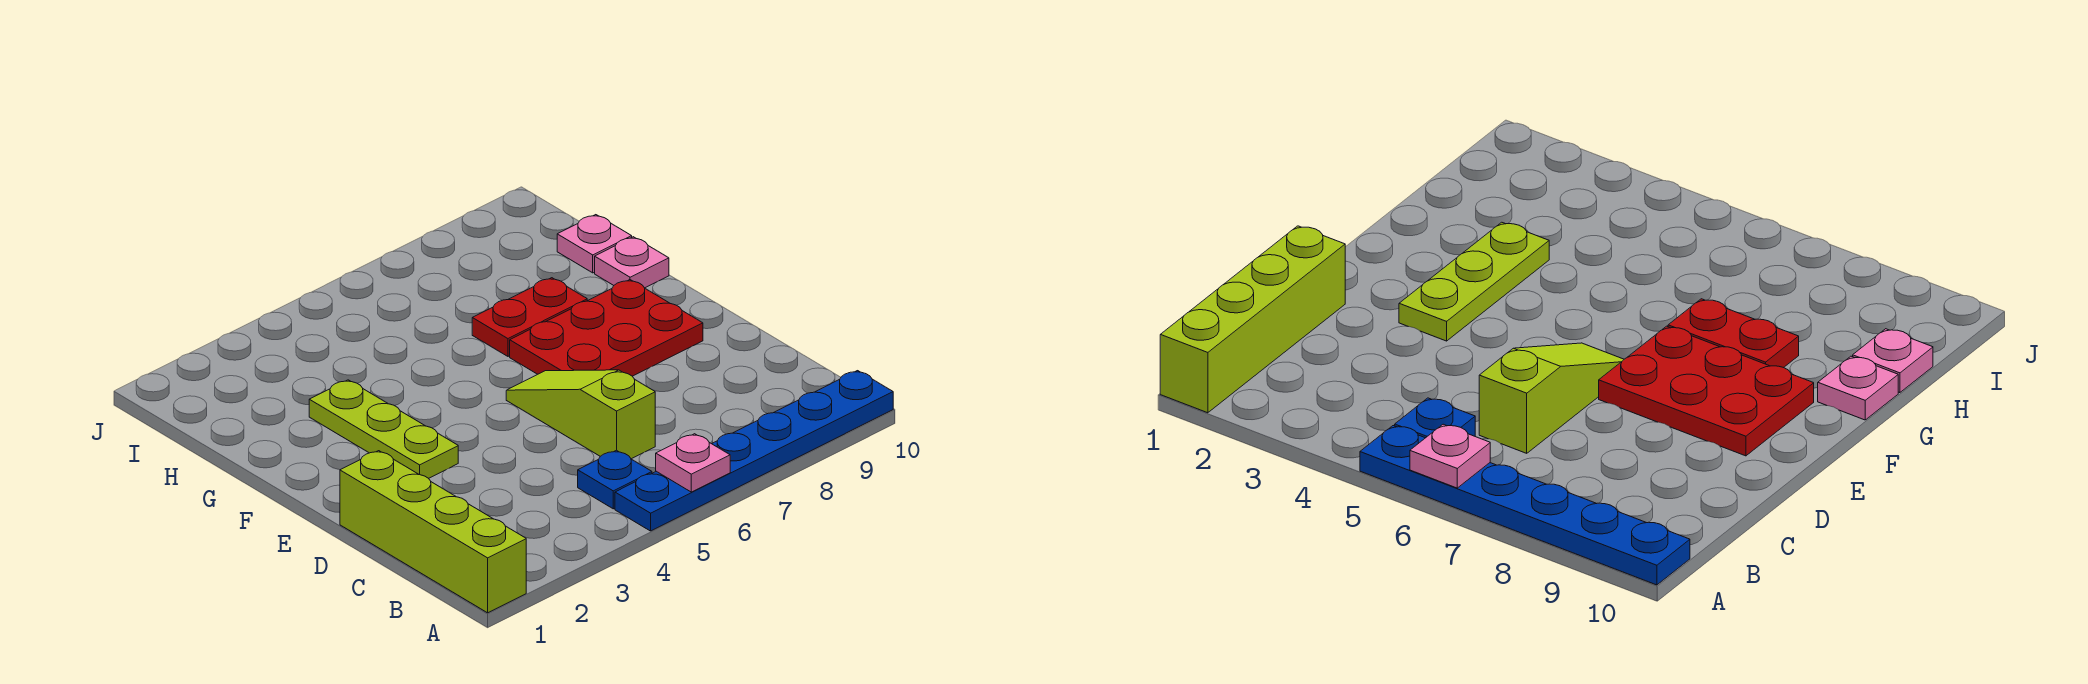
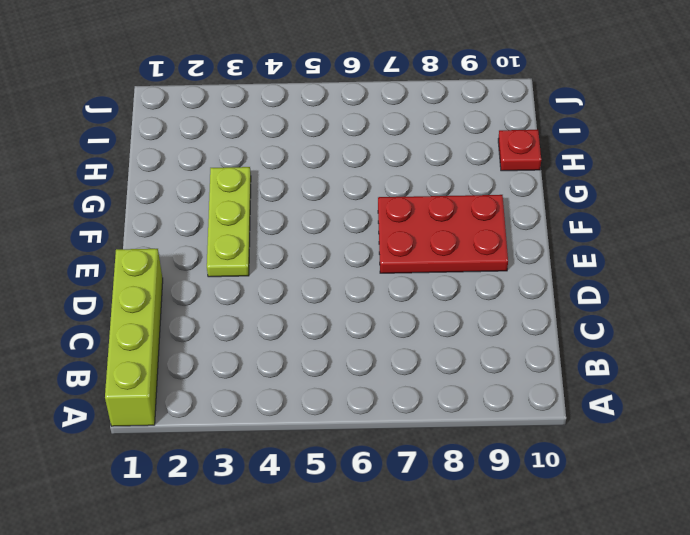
red 1x1 plate [498,130,541,171] -> pink 1x1 plate [557,215,632,273]
none -> blue 1x6 plate [615,371,893,531]
none -> blue 1x1 plate [578,450,652,509]

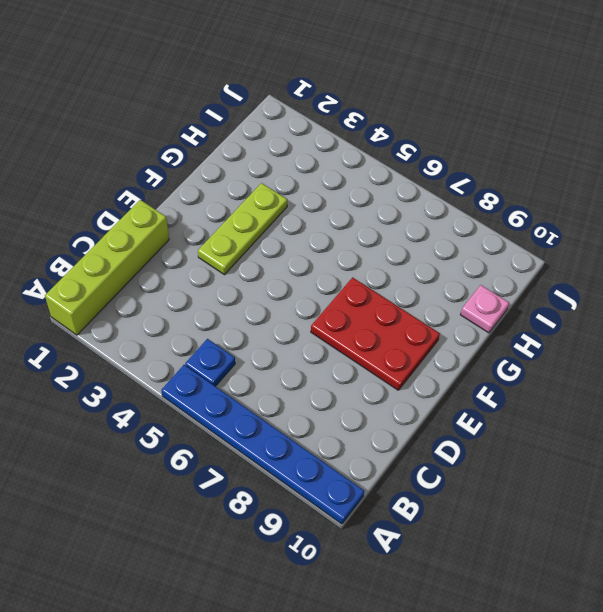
none -> lime 1x3 slope [506,370,655,459]
none -> red 1x2 plate [472,278,587,356]

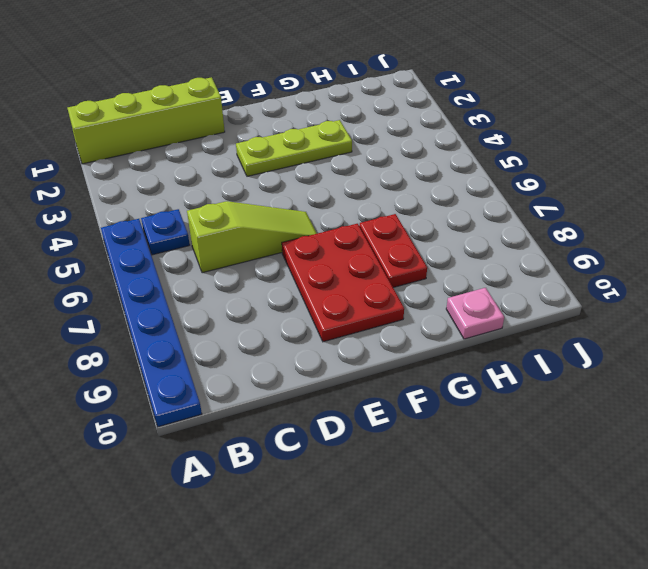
none -> pink 1x1 plate [595,237,669,288]
none -> pink 1x1 plate [656,434,730,492]

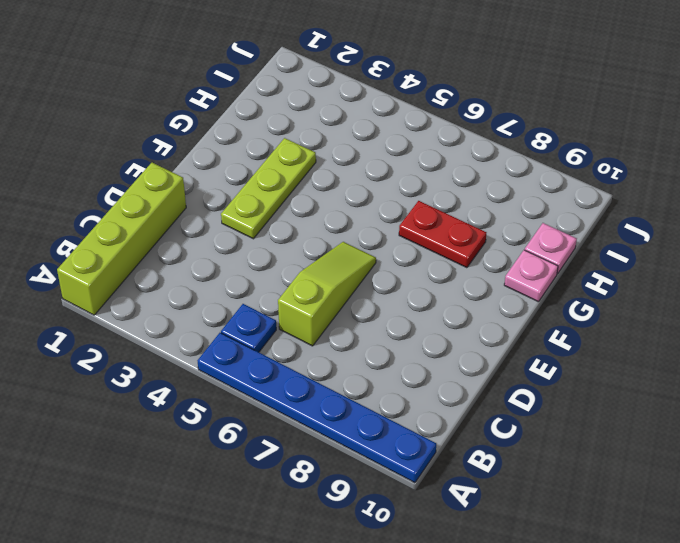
none -> red 2x3 plate [510,280,703,376]
none -> pink 1x1 plate [656,434,730,492]

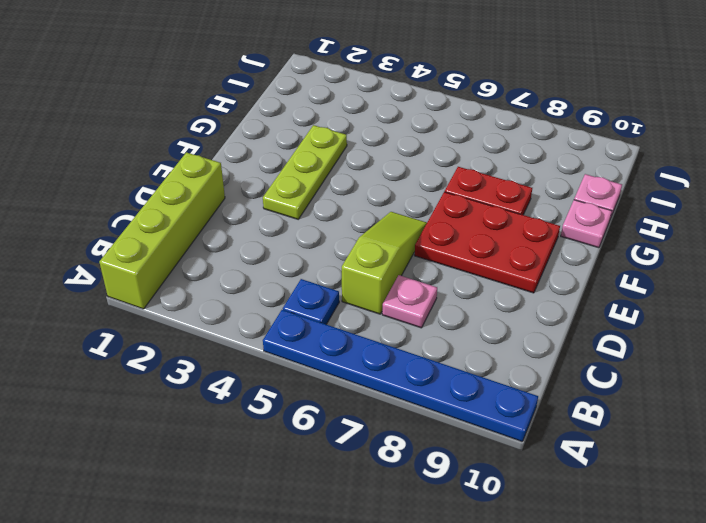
pink 1x1 plate [382,275,437,328] -> pink 1x1 plate moved to [656,434,730,492]

